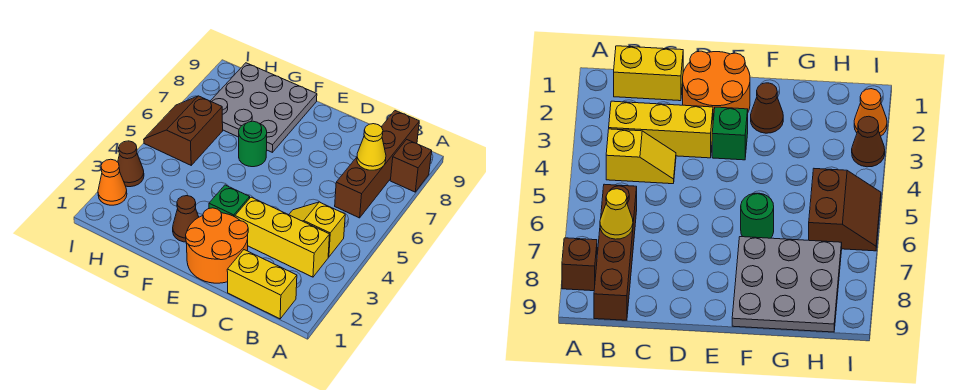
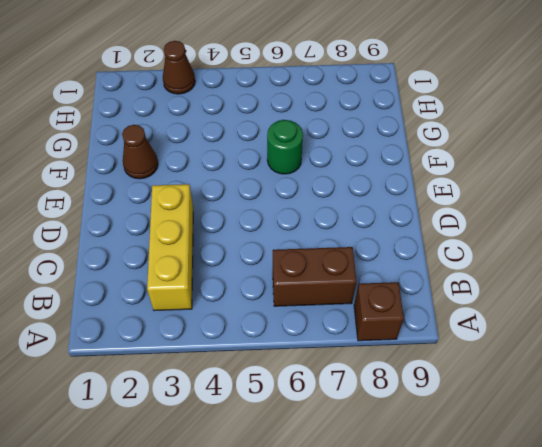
brown 1x2 brick [273,247,356,306] -> brown 1x4 brick [335,111,419,218]
none -> yellow 1x2 brick [227,250,297,319]
none -> yellow 1x2 slope [289,202,345,257]
none -> orange 2x2 round brick [186,208,248,283]

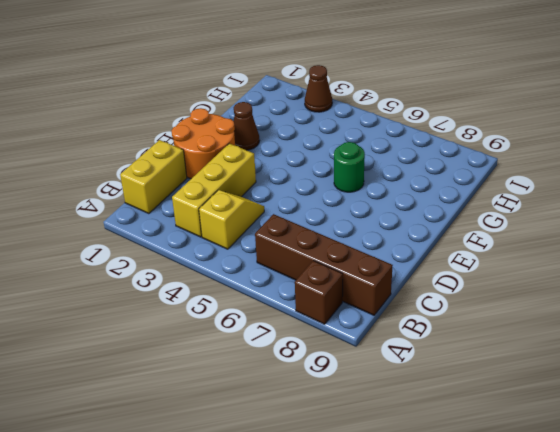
none -> green 1x1 brick [209,185,250,217]
none -> grey 3x3 plate [211,63,317,152]
none -> brown 2x2 slope [144,96,223,165]

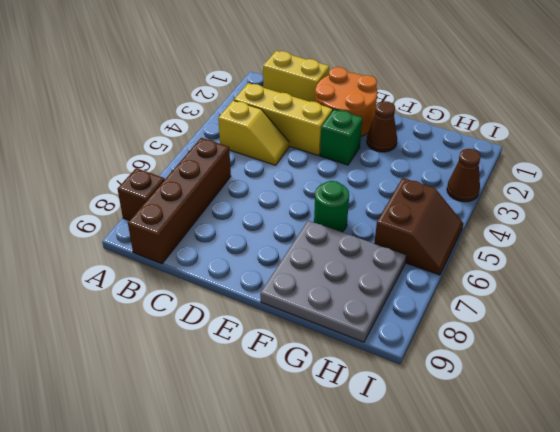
none -> orange 1x1 cone [98,159,127,205]
none -> yellow 1x1 cone [357,124,386,170]

